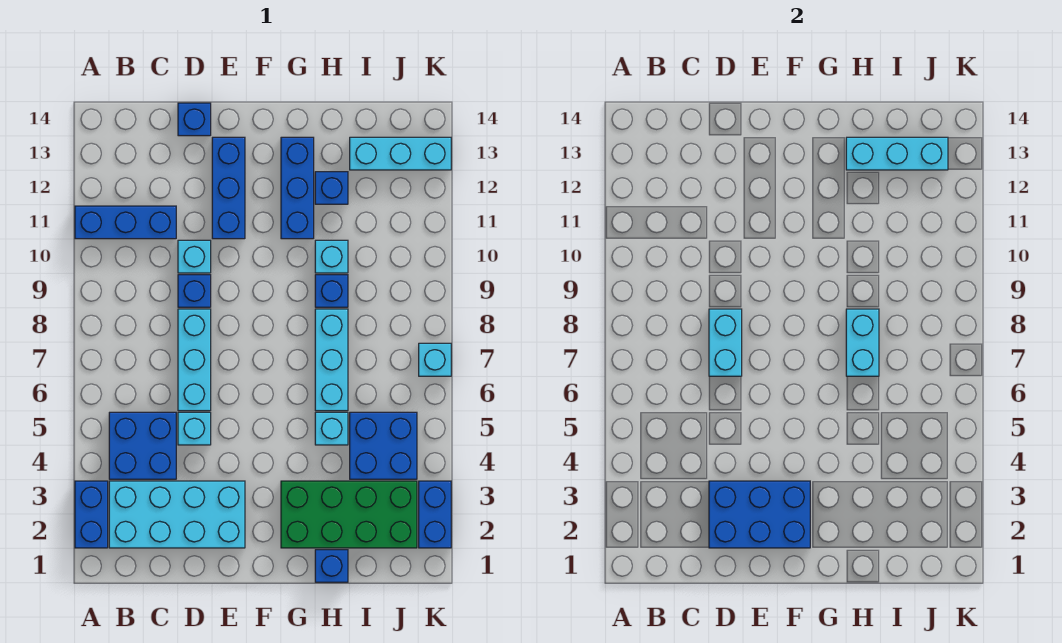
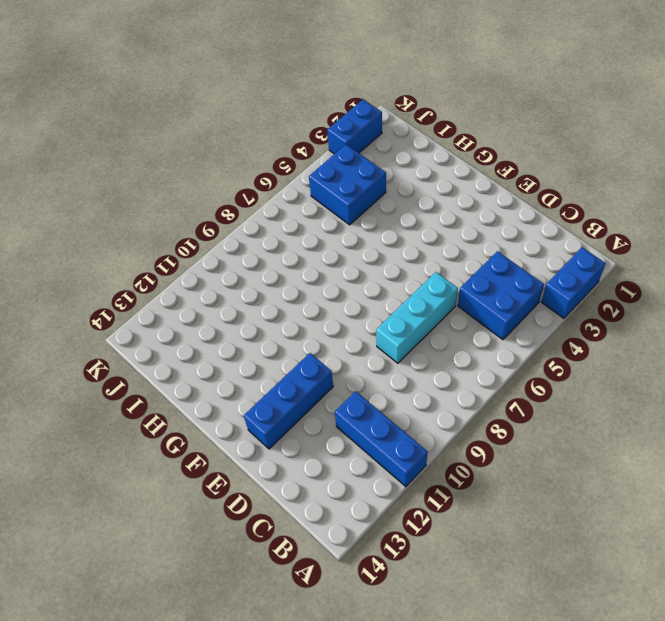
none -> cyan 2x4 brick [109,481,245,548]
none -> cyan 1x1 brick [178,412,211,445]
none -> blue 1x1 brick [178,275,211,307]

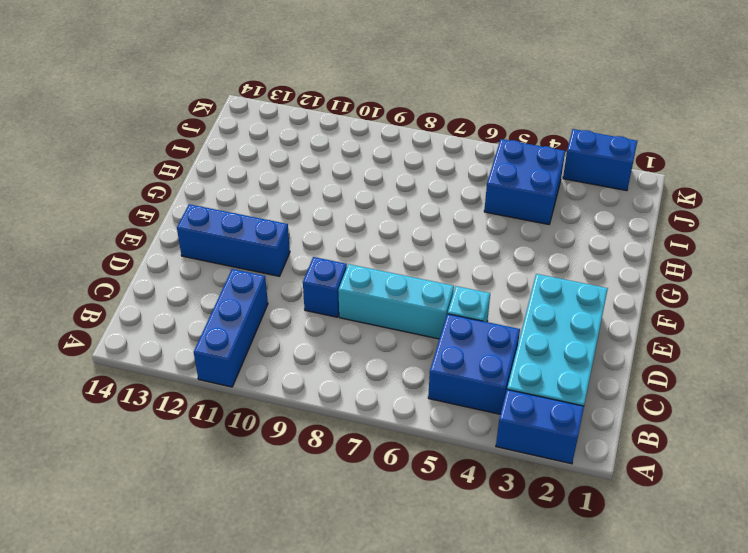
none -> cyan 1x1 brick [178,240,211,273]
none -> blue 1x1 brick [178,103,211,136]
none -> green 2x4 brick [281,481,417,548]

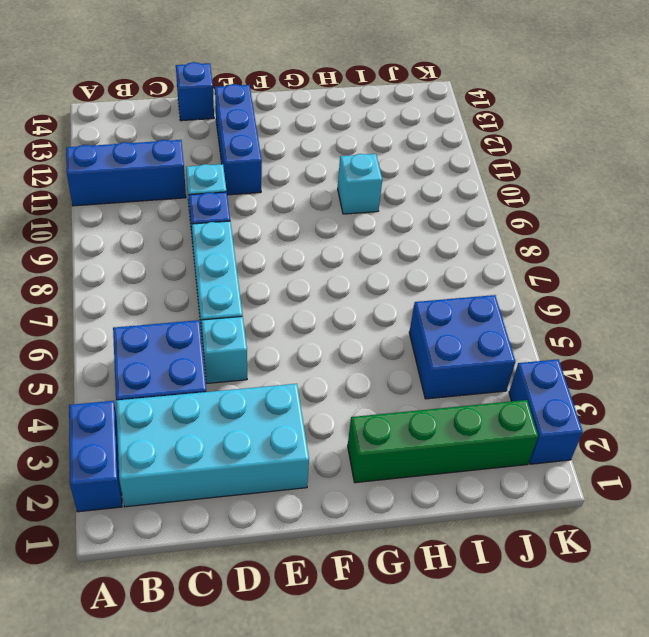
green 1x4 brick [348,400,538,483] -> green 2x4 brick [281,481,417,548]
none -> blue 1x3 brick [281,137,314,239]
none -> blue 1x1 brick [315,550,348,582]
none -> cyan 1x1 brick [315,412,348,445]

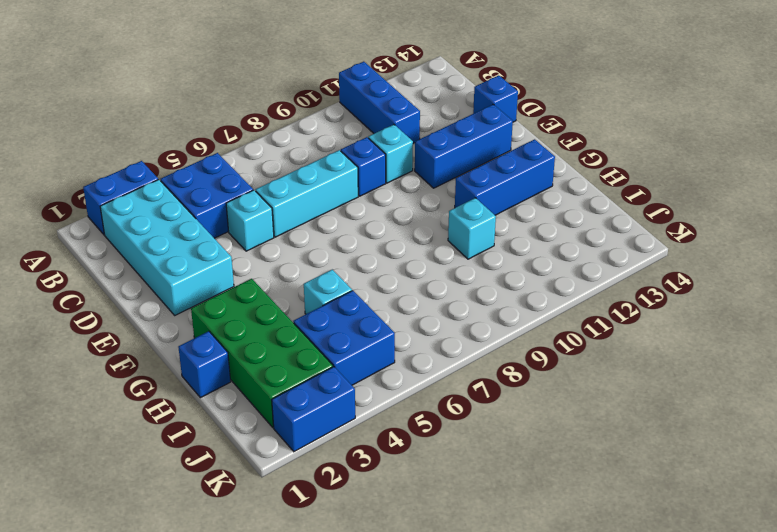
none -> cyan 1x3 brick [315,309,348,411]
none -> blue 1x1 brick [315,275,348,307]
none -> blue 1x1 brick [315,172,348,204]

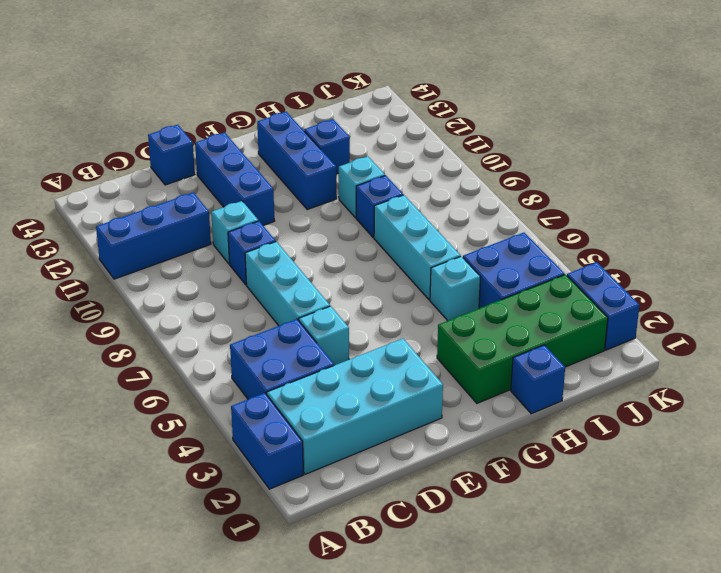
none -> cyan 1x3 brick [350,137,451,170]
none -> cyan 1x1 brick [419,343,451,376]
none -> blue 2x3 brick [709,481,810,548]

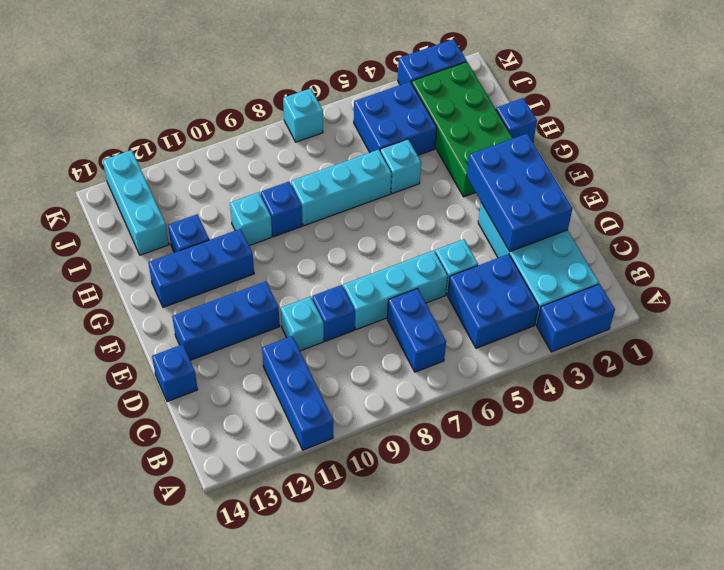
blue 1x2 brick [387,288,446,372] -> none
none -> cyan 1x2 brick [709,309,742,376]
none -> cyan 1x2 brick [846,309,879,376]
none -> cyan 1x3 brick [846,137,948,170]

